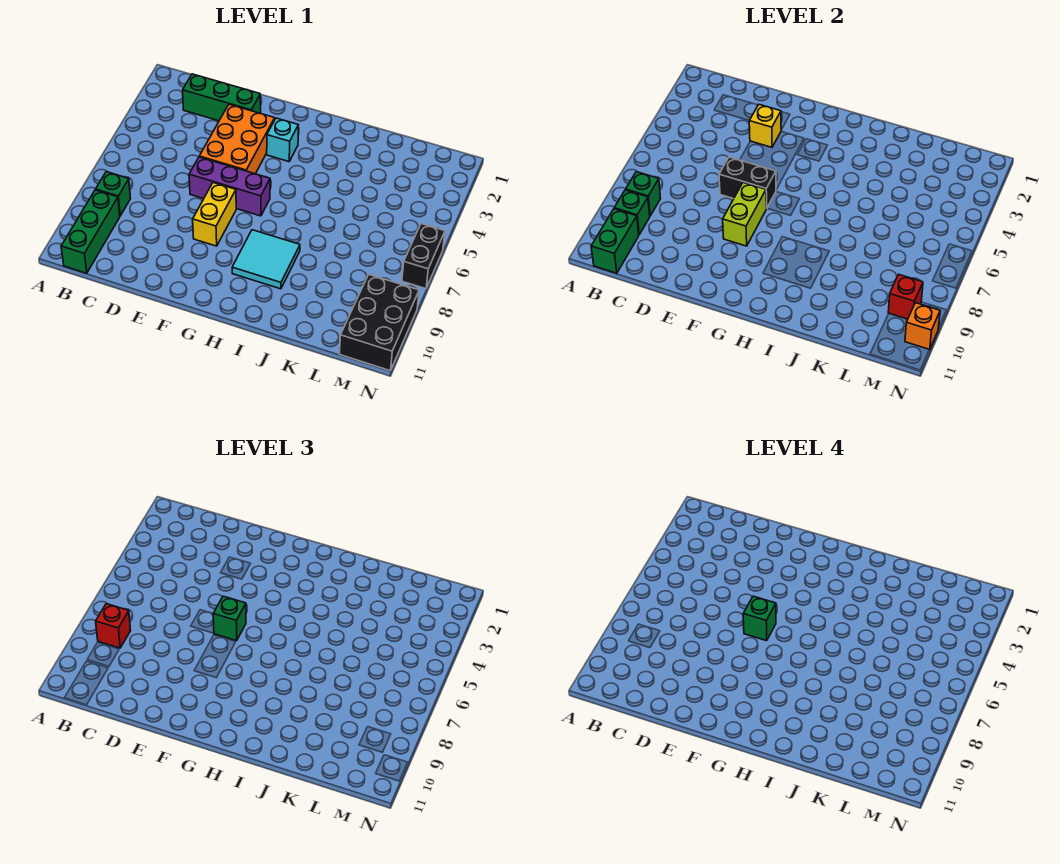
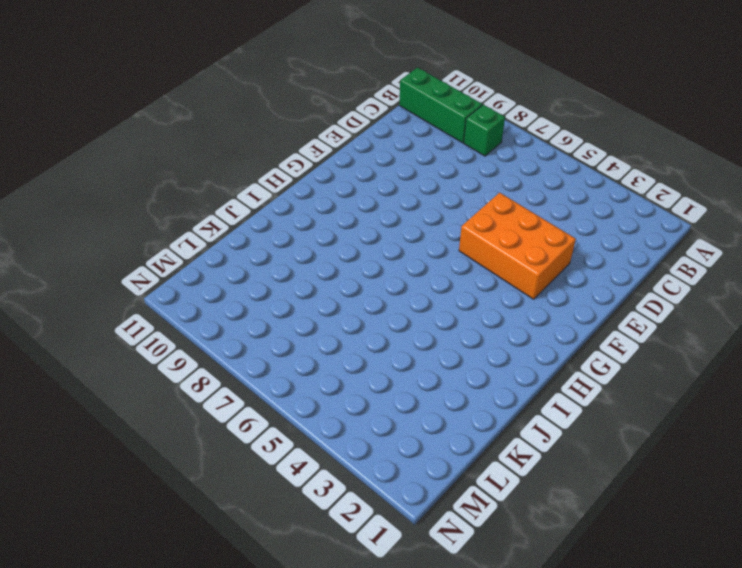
none -> green 1x3 brick [183,74,261,121]
none -> purple 1x3 brick [189,157,270,216]
none -> yellow 1x2 brick [193,183,236,246]

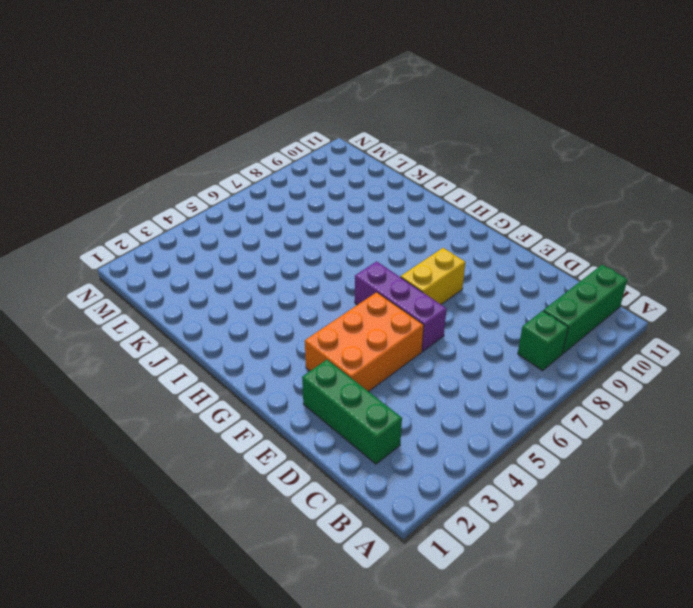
none -> cyan 1x1 brick [267,118,298,162]
none -> cyan 2x2 tile [232,230,300,289]
none -> black 2x3 brick [340,275,419,371]

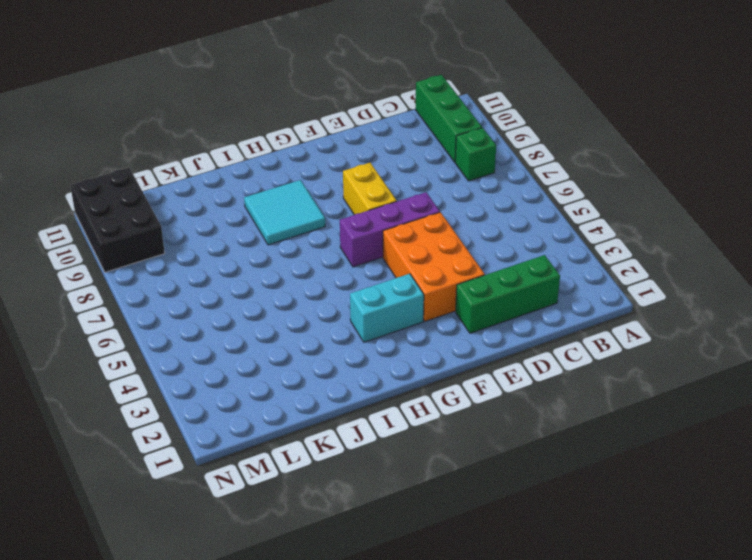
cyan 1x2 brick [350,274,424,342] -> cyan 1x1 brick [267,118,298,162]
none -> black 1x2 brick [402,224,445,289]
none -> green 1x1 brick [626,172,661,216]
none -> green 1x1 brick [614,190,650,235]

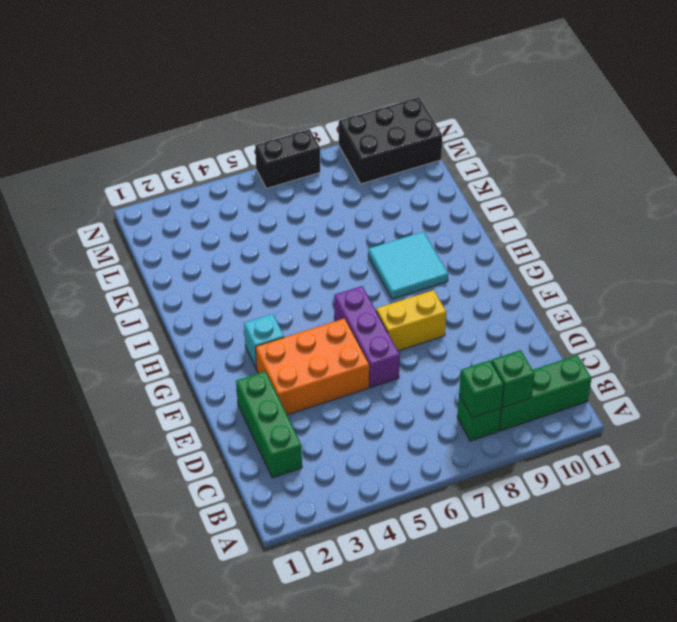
none -> green 1x2 brick [591,209,639,273]
none -> yellow 1x1 brick [749,105,782,147]
none -> black 1x2 brick [719,157,776,208]

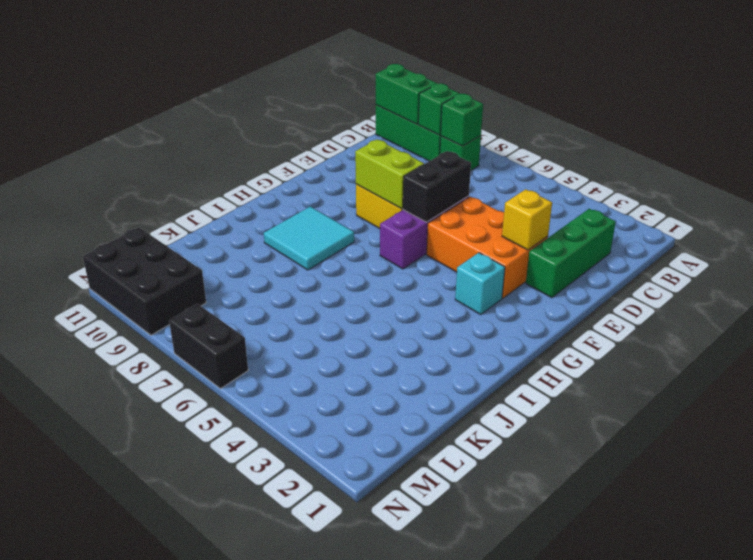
none -> red 1x1 brick [888,275,923,319]
none -> orange 1x1 brick [905,303,940,350]
none -> red 1x1 brick [96,604,131,648]

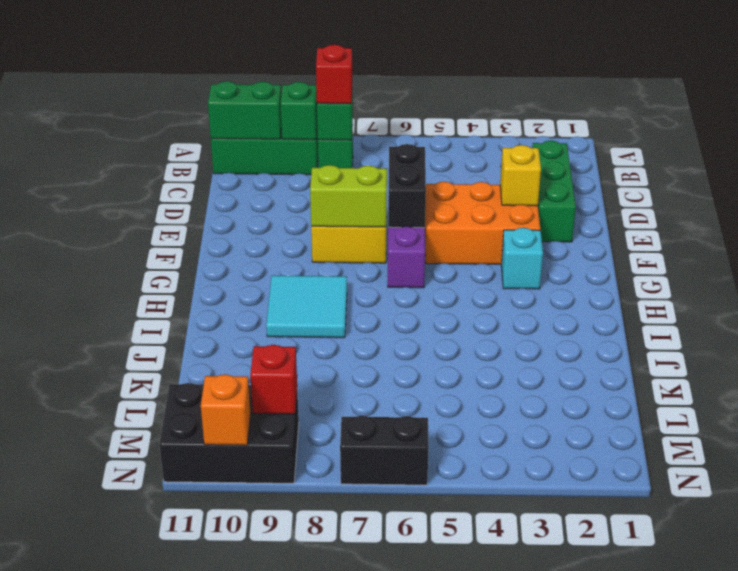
none -> green 1x1 brick [213,596,246,641]
none -> green 1x1 brick [743,596,776,641]

